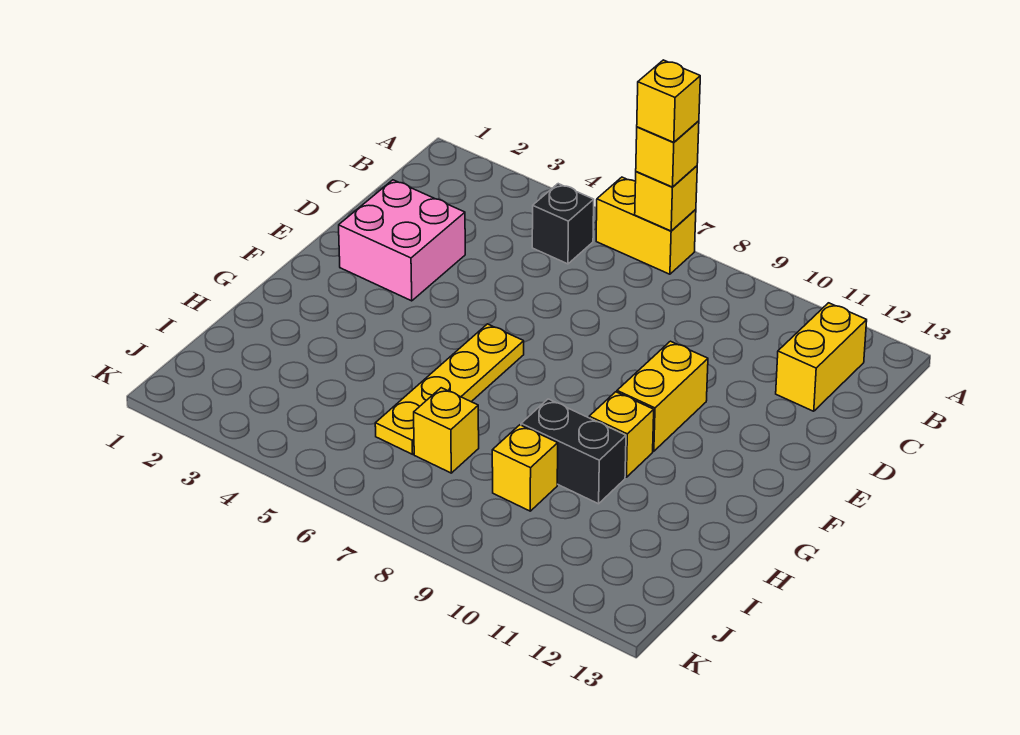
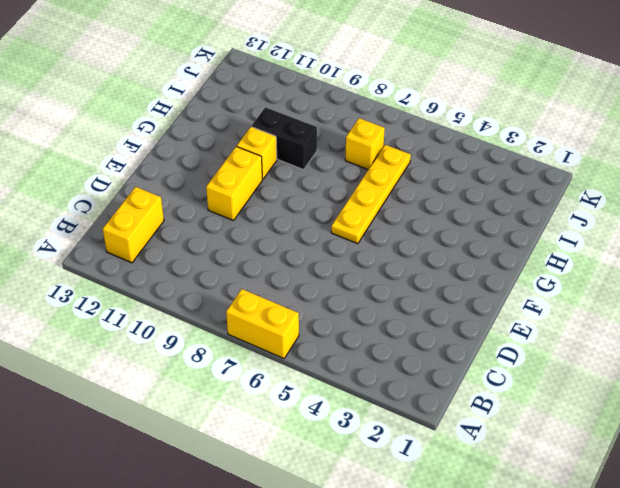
none -> black 1x1 brick [532,184,594,264]
none -> pink 2x2 brick [339,180,465,301]
none -> yellow 1x1 brick [492,425,558,511]

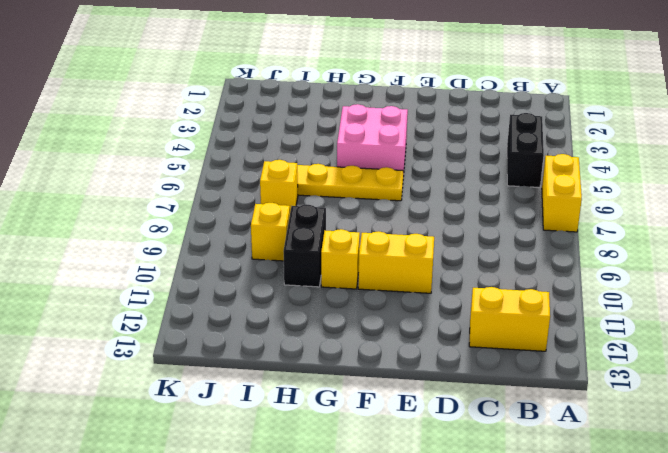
black 1x2 brick [507,113,544,188] -> black 1x1 brick [532,184,594,264]
pink 2x2 brick [337,104,408,176] -> pink 2x2 brick moved to [339,180,465,301]
none -> yellow 1x1 brick [635,166,697,231]
none -> yellow 1x1 brick [636,121,699,187]
none -> yellow 1x1 brick [637,60,700,142]

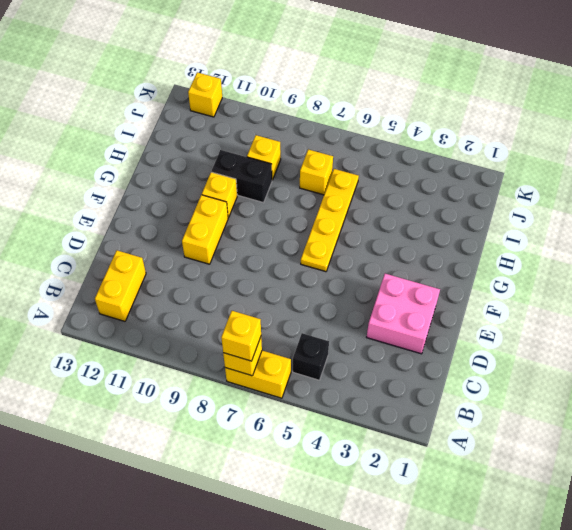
yellow 1x1 brick [188,72,222,117] -> yellow 1x1 brick moved to [637,60,700,142]

